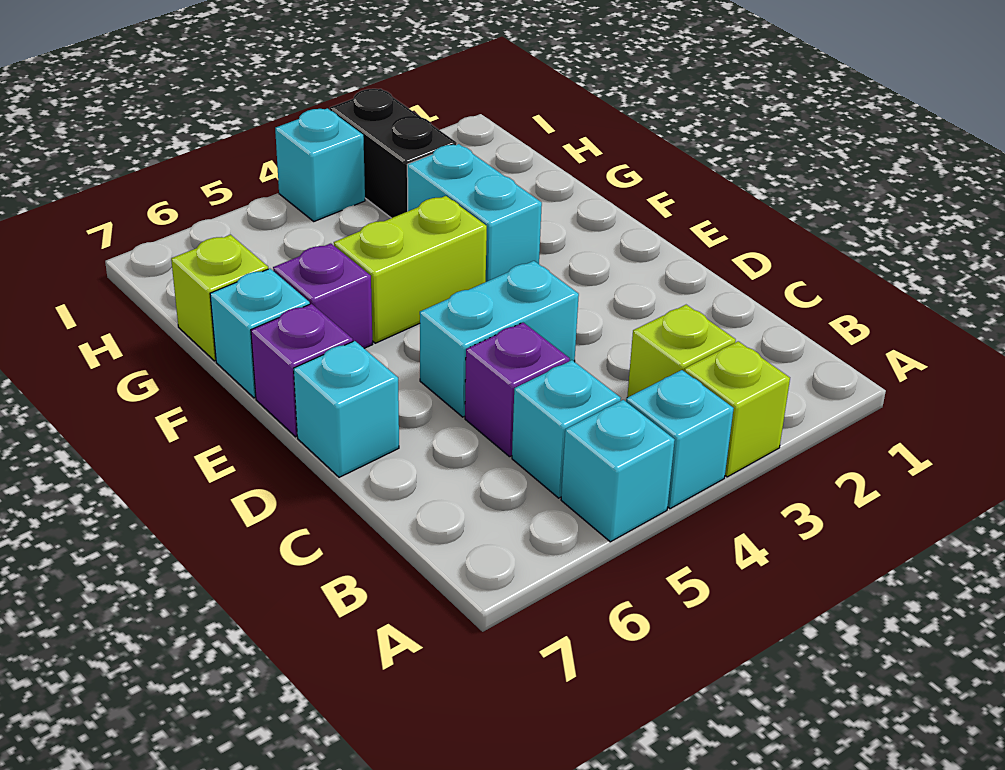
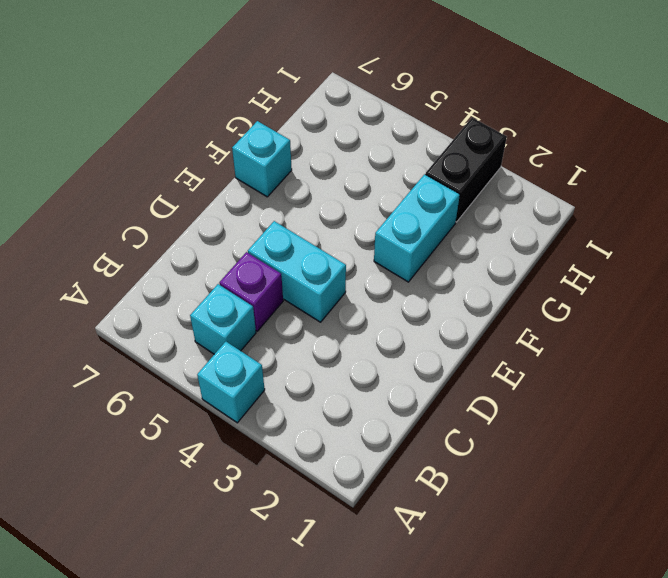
none -> lime 1x1 brick [684,341,790,477]
none -> cyan 1x1 brick [561,400,675,542]
none -> lime 1x1 brick [627,305,736,397]

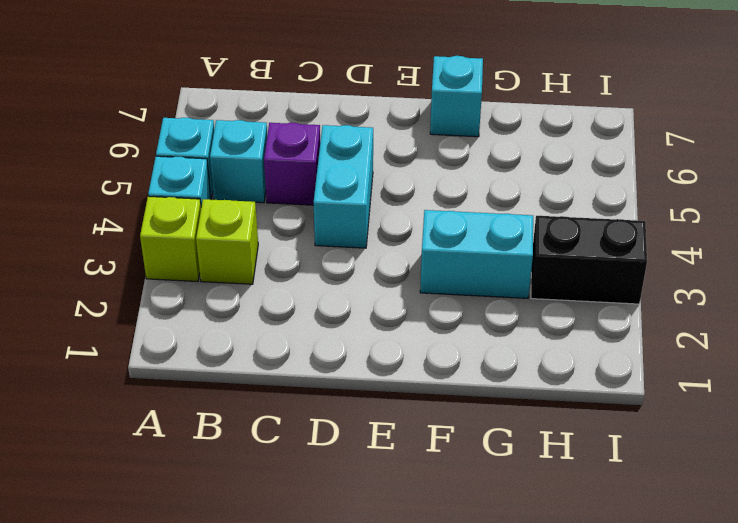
none -> cyan 1x1 brick [294,341,399,477]
none -> purple 1x1 brick [251,304,353,437]
none -> lime 1x2 brick [334,196,487,343]

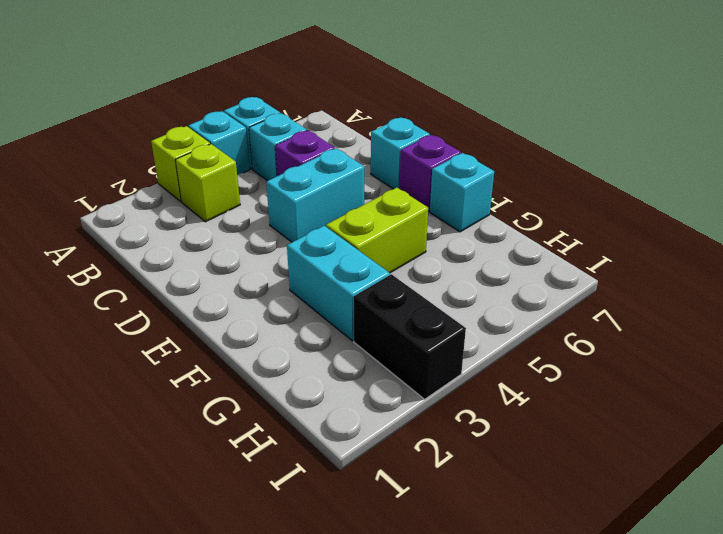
none -> purple 1x1 brick [273,243,373,348]
none -> lime 1x1 brick [171,235,268,361]
none -> cyan 1x1 brick [275,108,365,221]

